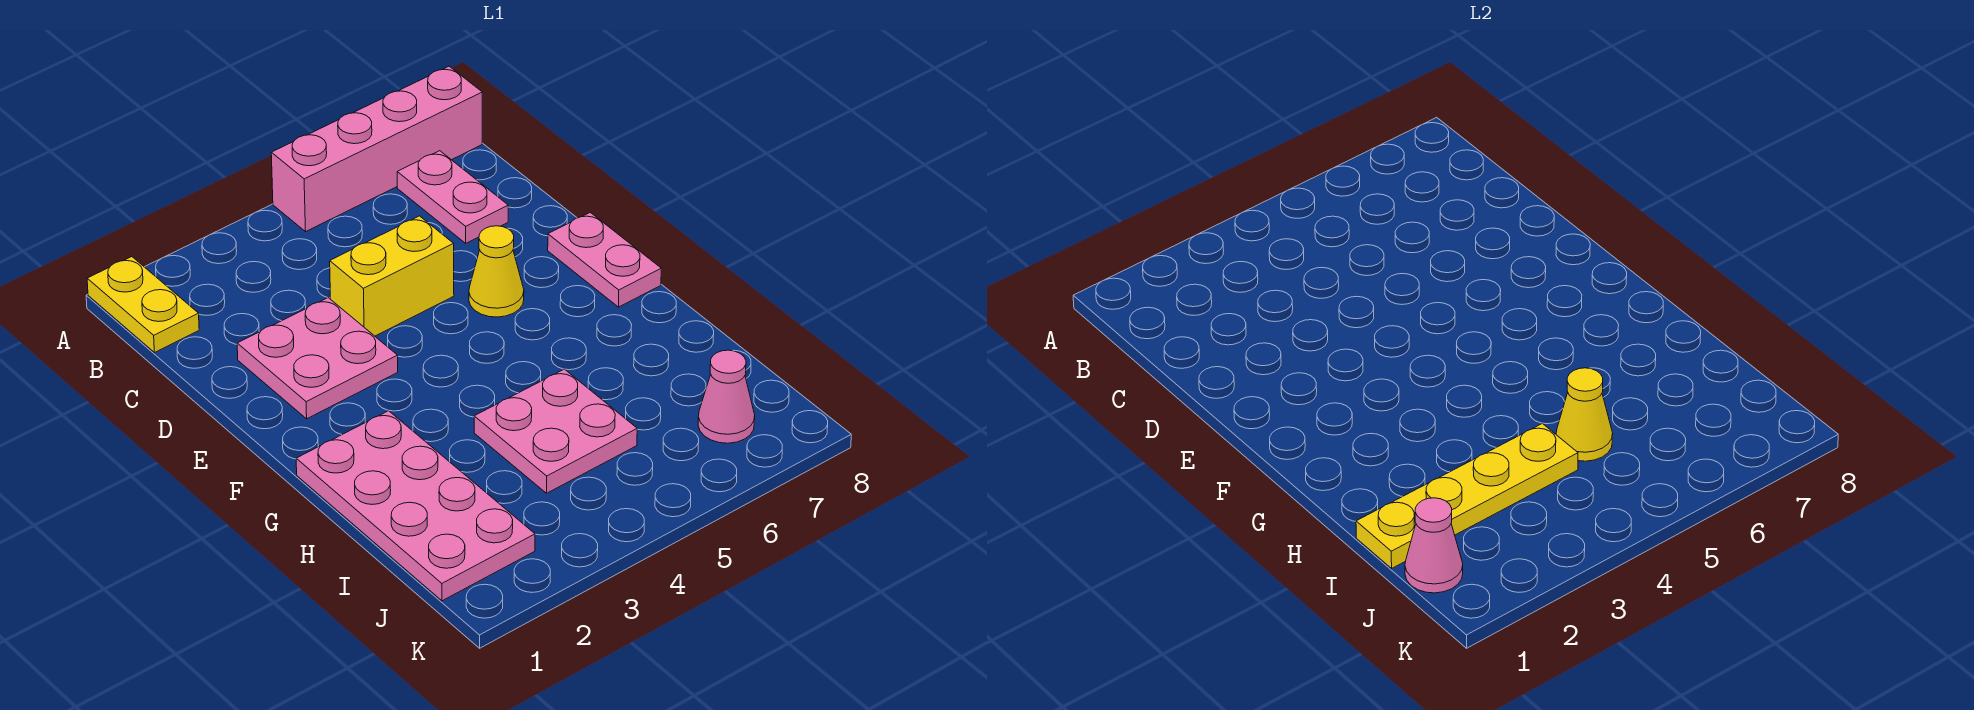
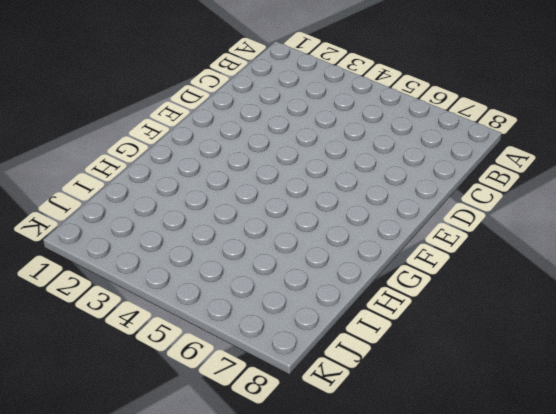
none -> yellow 1x2 plate [87,257,199,353]
none -> pink 1x4 brick [271,66,482,232]
none -> pink 1x2 plate [397,151,508,243]

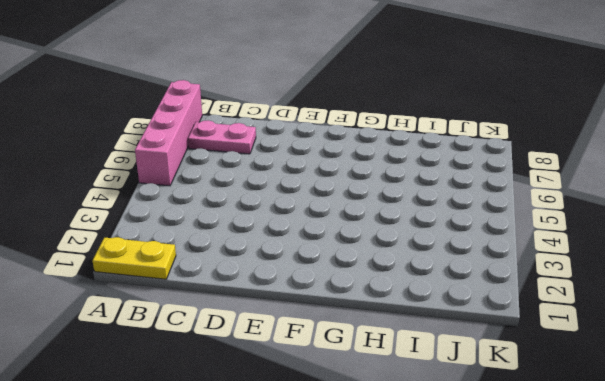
none -> pink 2x2 plate [237,298,398,419]
none -> yellow 1x2 brick [330,216,454,336]
none -> yellow 1x1 cone [469,226,524,317]

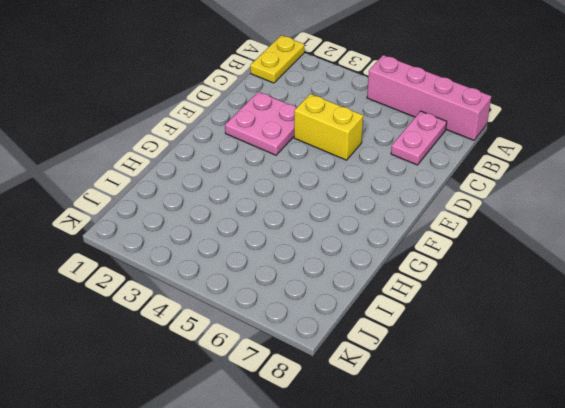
none -> yellow 1x1 cone [469,226,524,317]
none -> pink 1x2 plate [548,212,661,307]
none -> pink 2x4 plate [296,411,535,601]

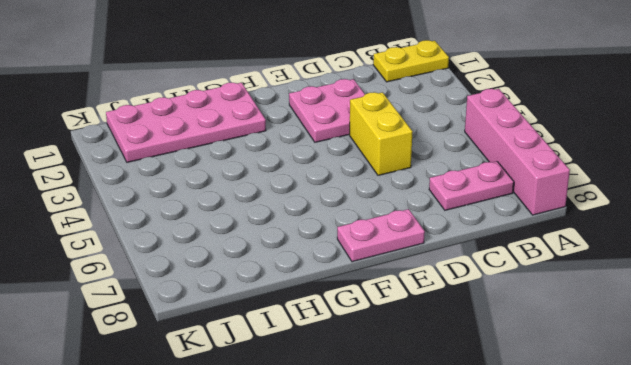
none -> yellow 1x1 cone [469,226,524,317]
none -> pink 2x2 plate [474,369,637,493]
none -> pink 1x1 cone [698,350,755,443]

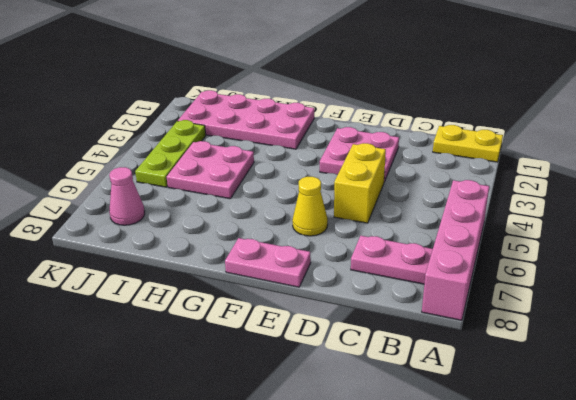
lime 1x3 plate [135,120,206,187] -> none
none -> yellow 1x4 plate [1356,423,1578,568]
none -> yellow 1x1 cone [1556,368,1613,461]
none -> pink 1x1 cone [1405,498,1463,593]

